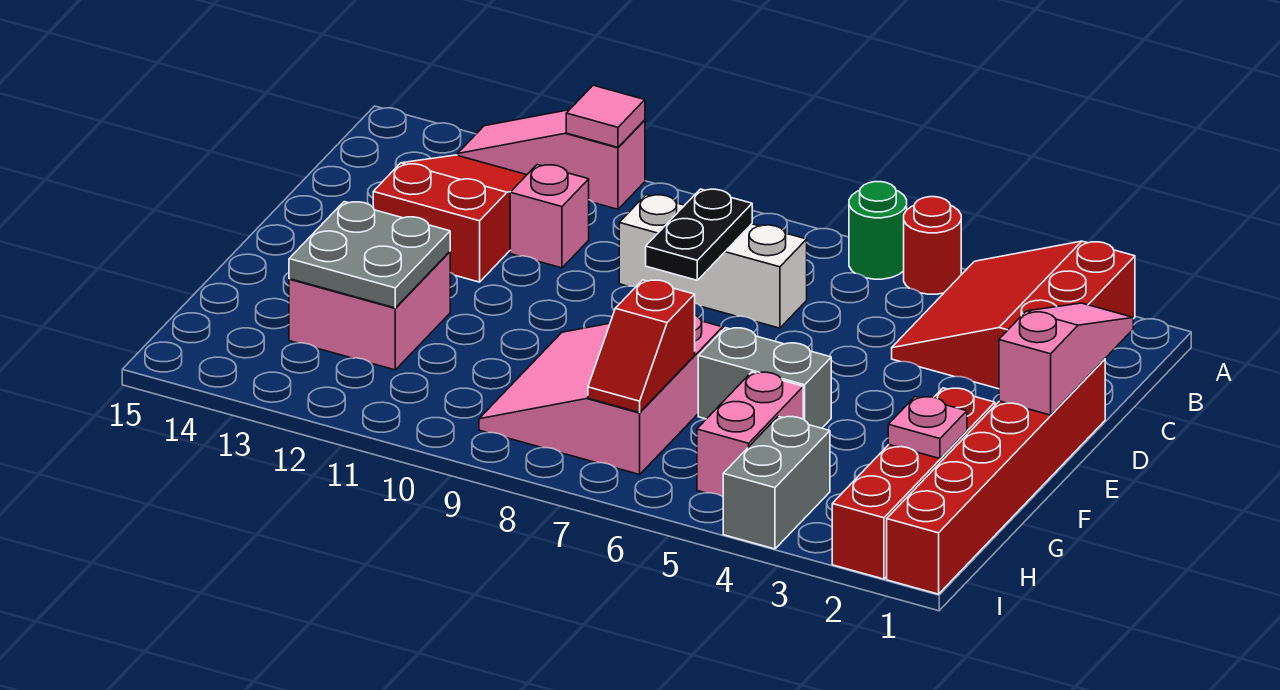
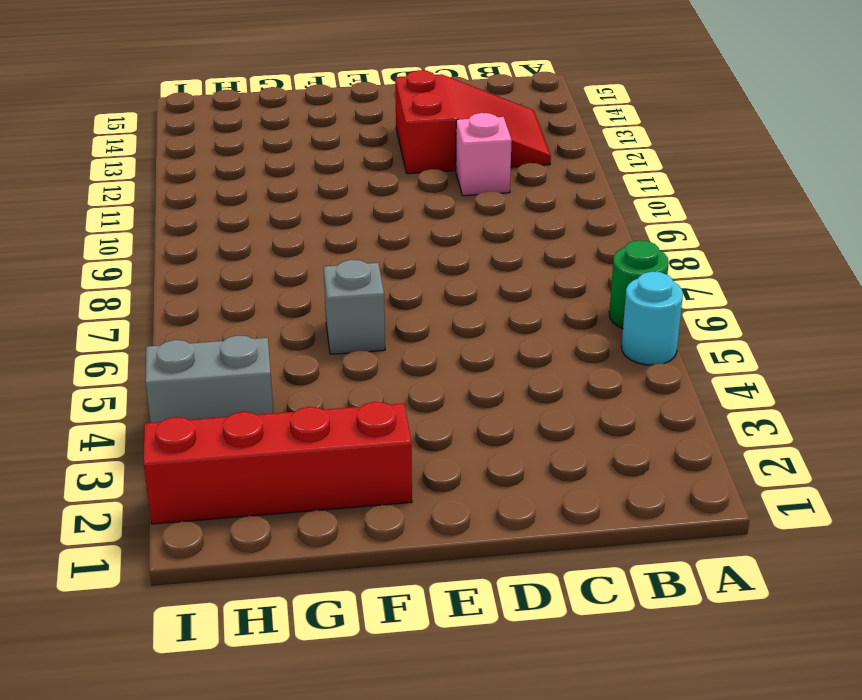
cyan 1x1 round brick [622,272,683,365] -> red 1x1 round brick [904,197,961,294]
grey 1x1 brick [324,260,385,354] -> grey 1x2 brick [698,328,831,428]
none -> red 3x3 slope [892,241,1135,389]
none -> pink 1x3 slope [457,110,645,209]
none -> white 1x3 brick [619,195,807,328]

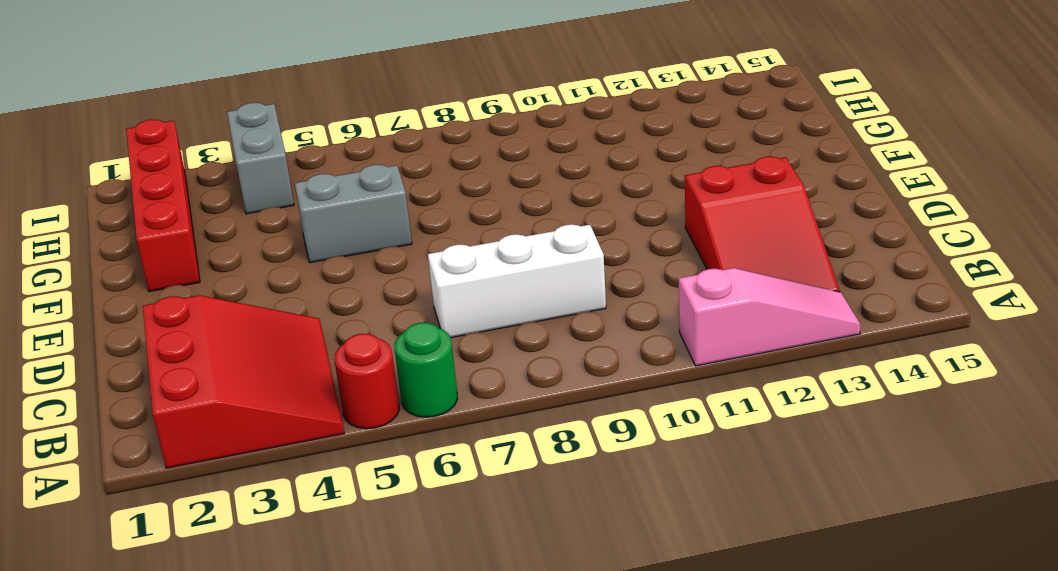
none -> pink 1x1 brick [510,165,589,268]
none -> red 1x6 brick [887,359,1105,594]
none -> pink 3x3 slope [479,315,723,474]

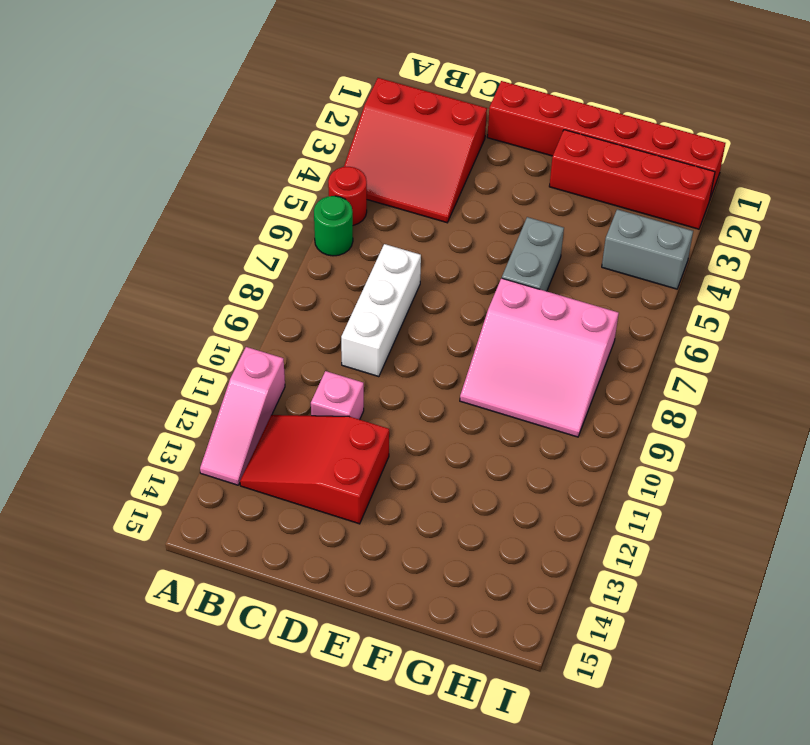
none -> pink 2x2 brick [289,252,450,370]
none -> pink 1x2 brick [697,372,803,497]
none -> pink 1x1 tile [566,85,645,147]

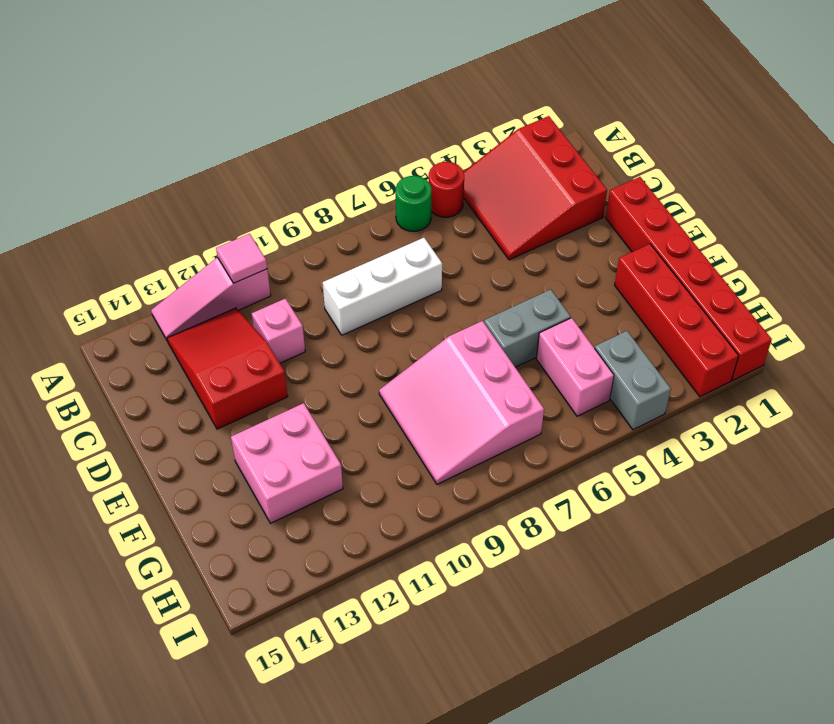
none -> pink 1x3 slope [999,303,1133,415]
none -> black 1x2 plate [646,189,752,280]
none -> grey 2x2 plate [289,202,450,308]

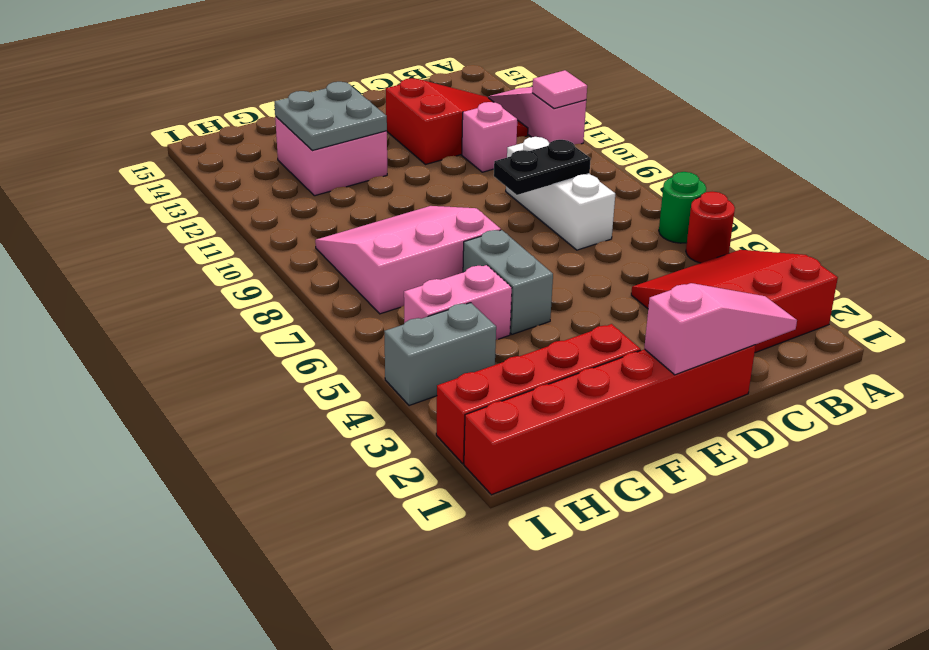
none -> pink 1x1 plate [888,397,967,459]
none -> red 1x2 slope [588,280,695,412]

